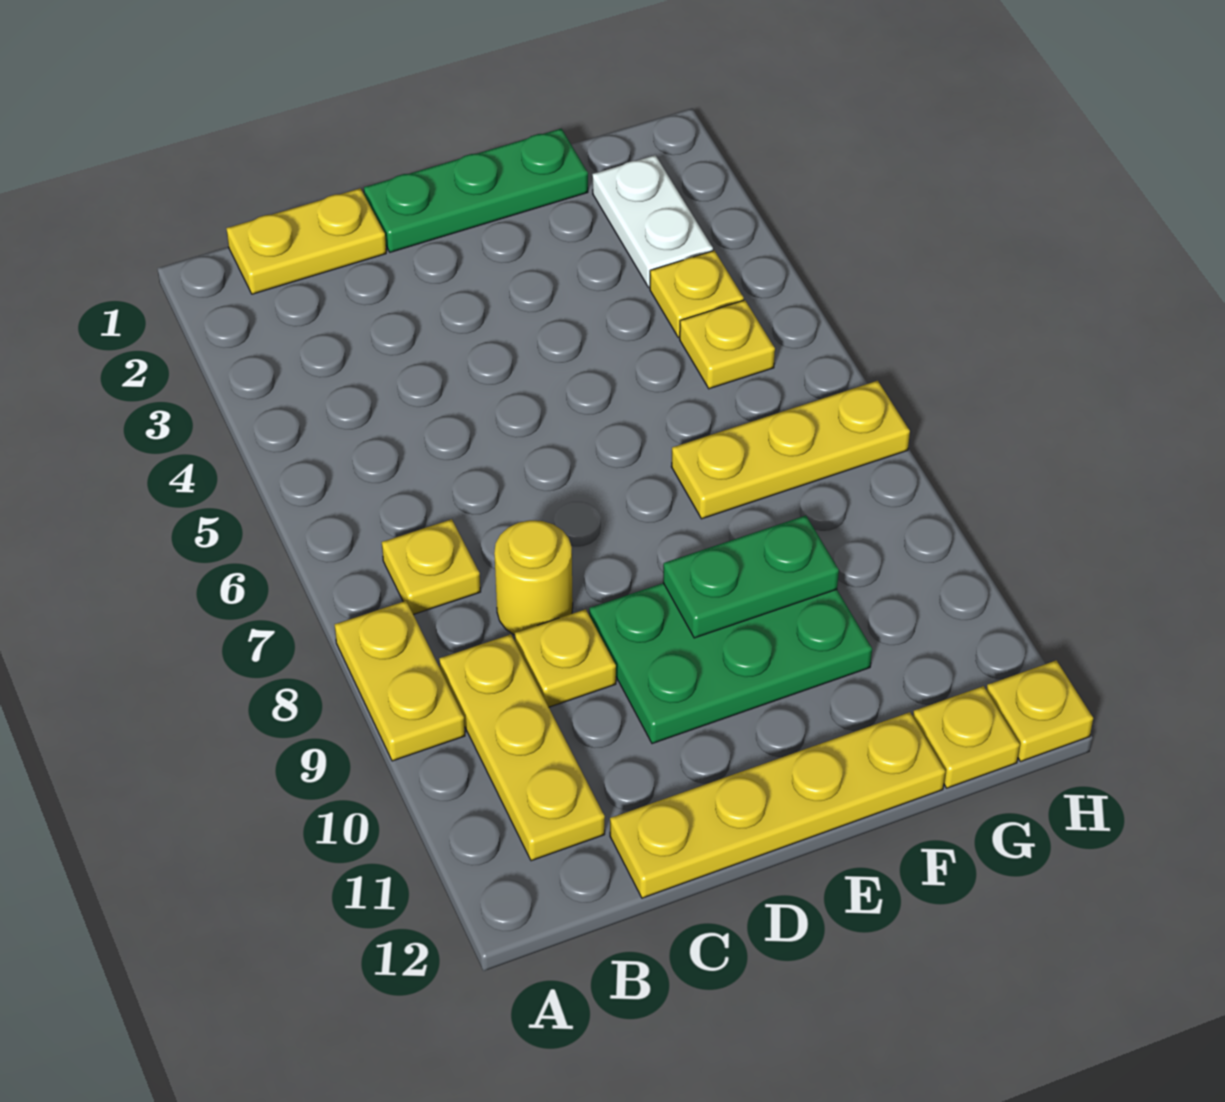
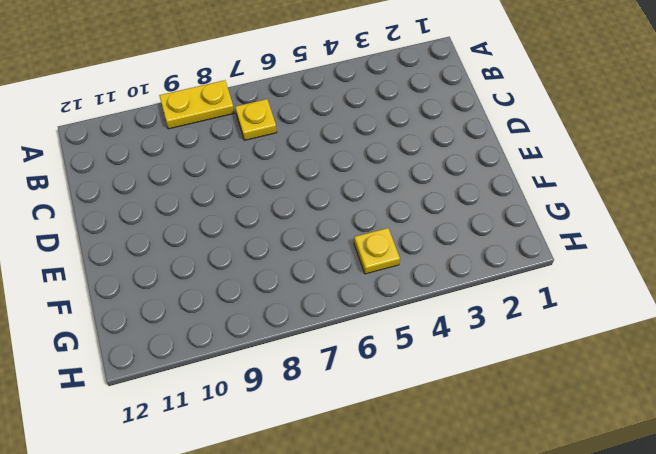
none -> yellow 1x2 plate [226,188,386,294]
none -> yellow 1x3 plate [439,634,605,861]
none -> yellow 1x1 round brick [494,520,573,635]

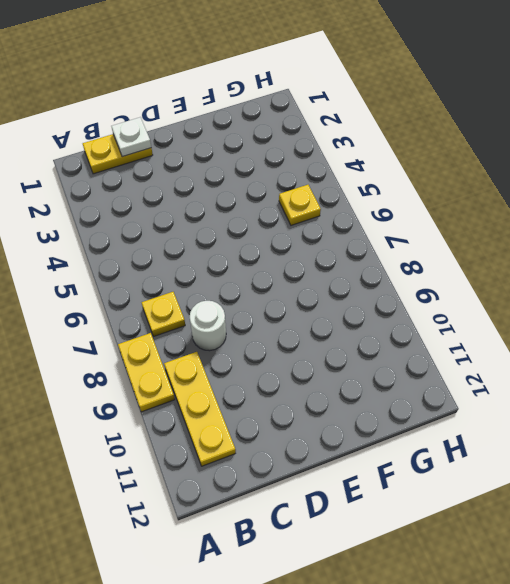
white 1x1 plate [111,117,151,157] -> none
white 1x1 round brick [190,301,226,351] -> yellow 1x1 round brick [494,520,573,635]
none -> yellow 1x1 plate [515,609,616,707]
none -> yellow 1x4 plate [610,712,945,898]
none -> green 1x3 plate [364,129,588,252]

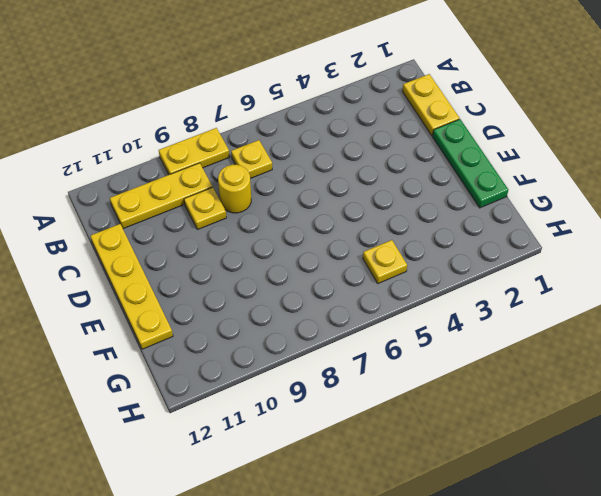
none -> green 2x3 plate [589,583,872,744]
none -> yellow 1x3 plate [671,381,910,519]
none -> white 1x2 plate [592,155,713,288]

